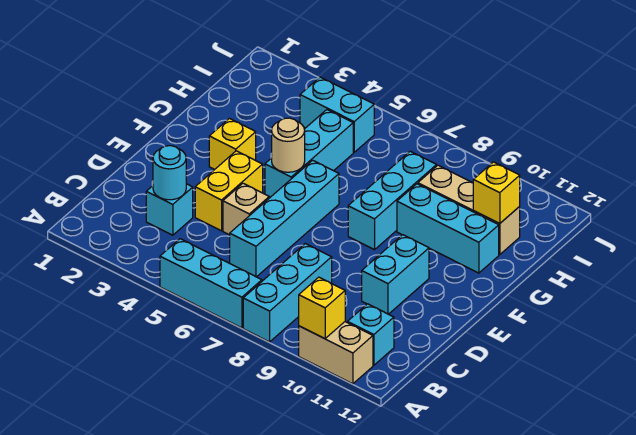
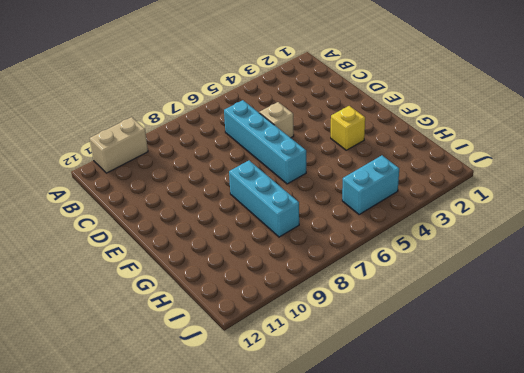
none -> cyan 1x3 brick [160,239,262,328]
none -> cyan 1x3 brick [243,244,332,342]
none -> cyan 1x1 brick [348,304,394,365]

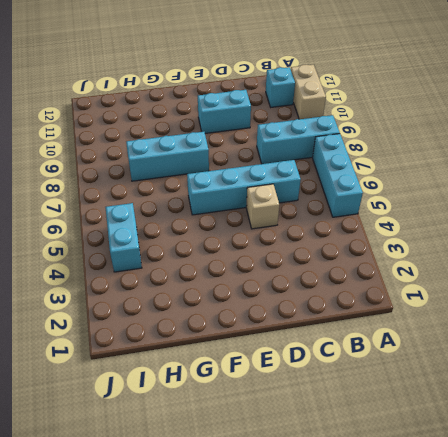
none -> cyan 1x1 brick [146,184,193,235]
none -> yellow 1x2 brick [195,151,263,231]
none -> yellow 1x1 brick [209,119,256,169]

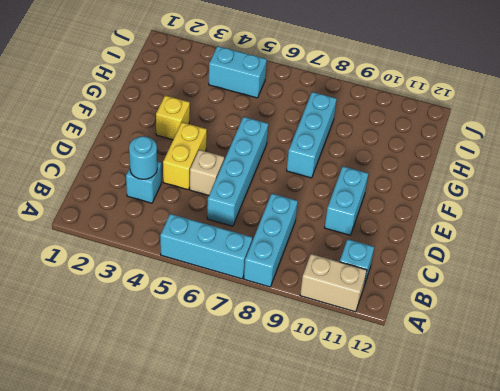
none -> cyan 1x3 brick [265,110,353,197]
none -> cyan 1x3 brick [397,184,499,273]
none -> tan 1x3 brick [418,165,520,255]

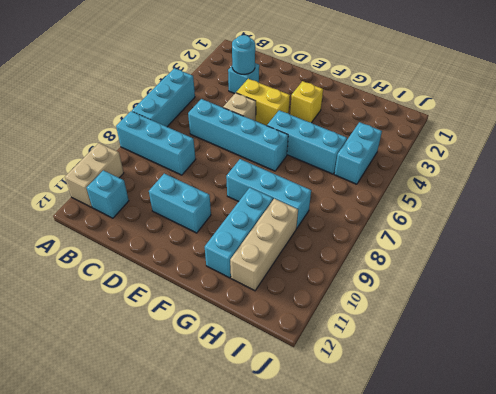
none -> yellow 1x1 brick [299,277,345,339]
none -> tan 1x1 round brick [272,118,305,172]
none -> yellow 1x1 brick [473,162,520,224]

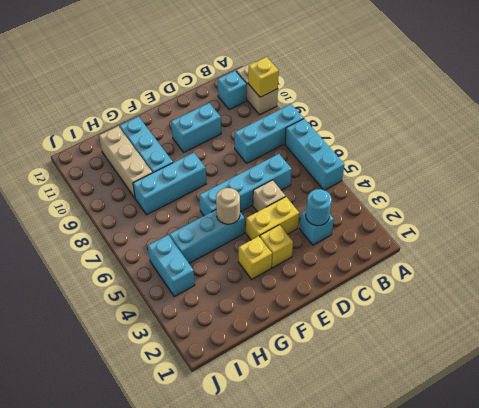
yellow 1x1 brick [260,225,293,268] -> yellow 1x1 brick moved to [473,162,520,224]

